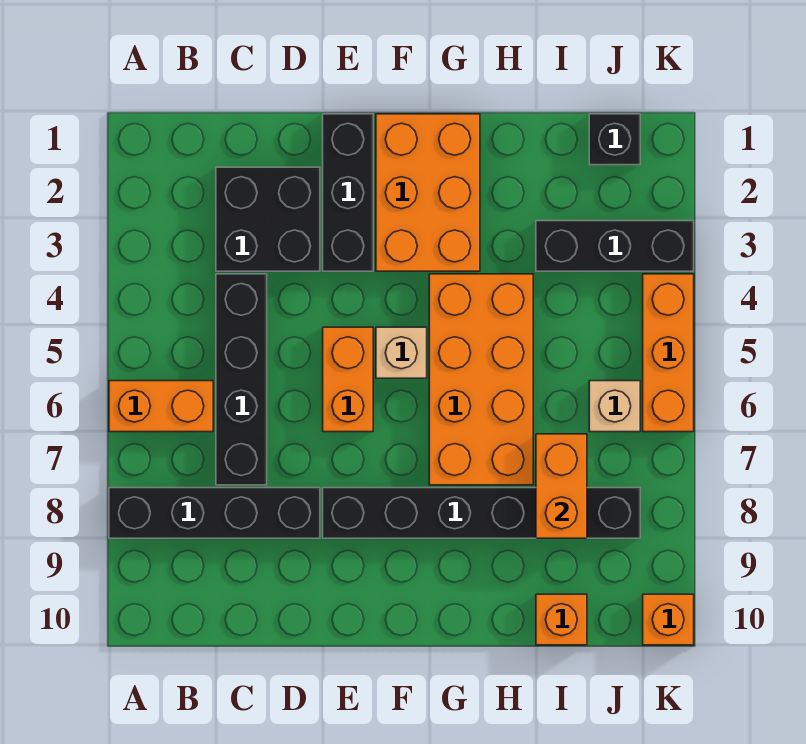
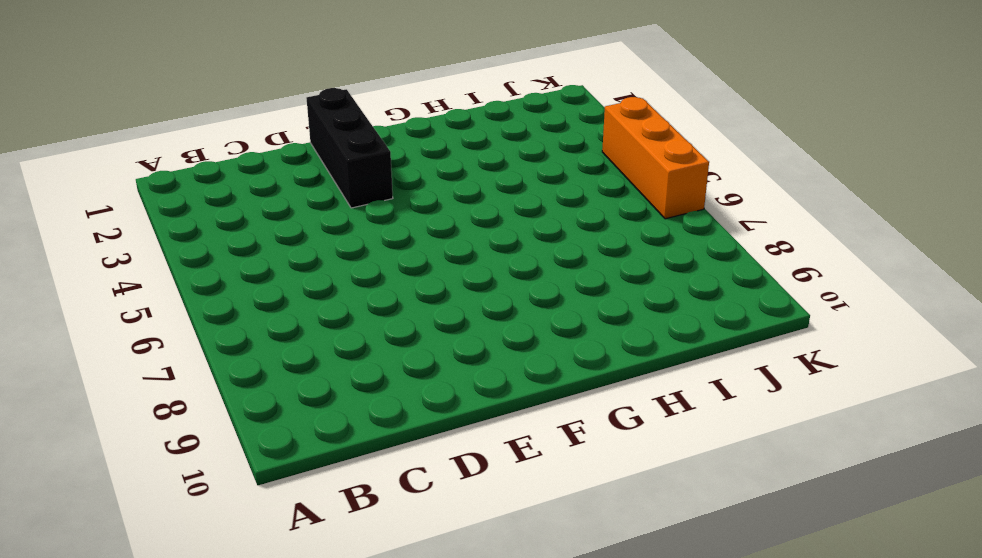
none -> orange 1x2 brick [109,381,213,432]
none -> black 1x4 brick [109,488,320,538]
none -> black 2x2 brick [216,167,320,271]

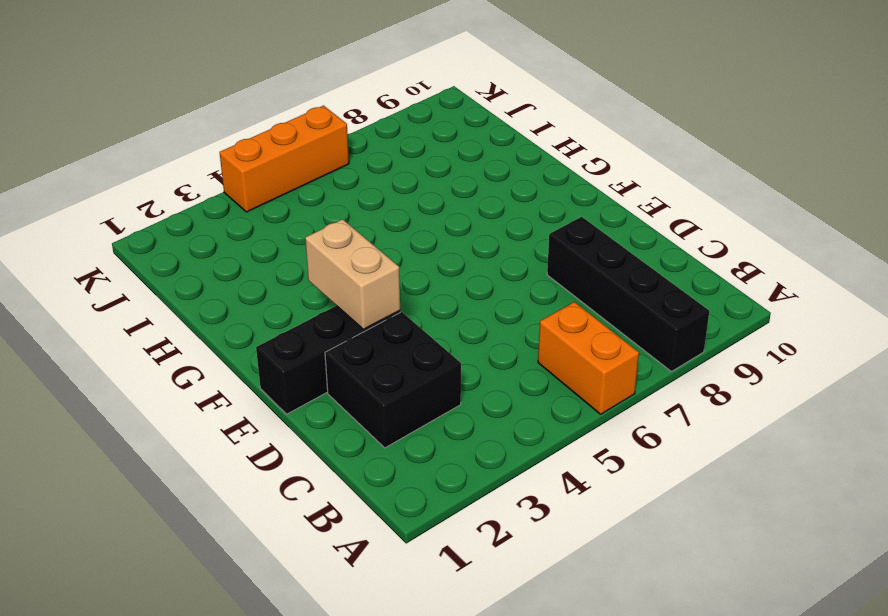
tan 1x2 brick [305,219,400,329] -> none
none -> black 1x4 brick [216,274,267,485]
none -> orange 1x2 brick [323,327,373,432]
none -> black 1x6 brick [323,488,640,538]

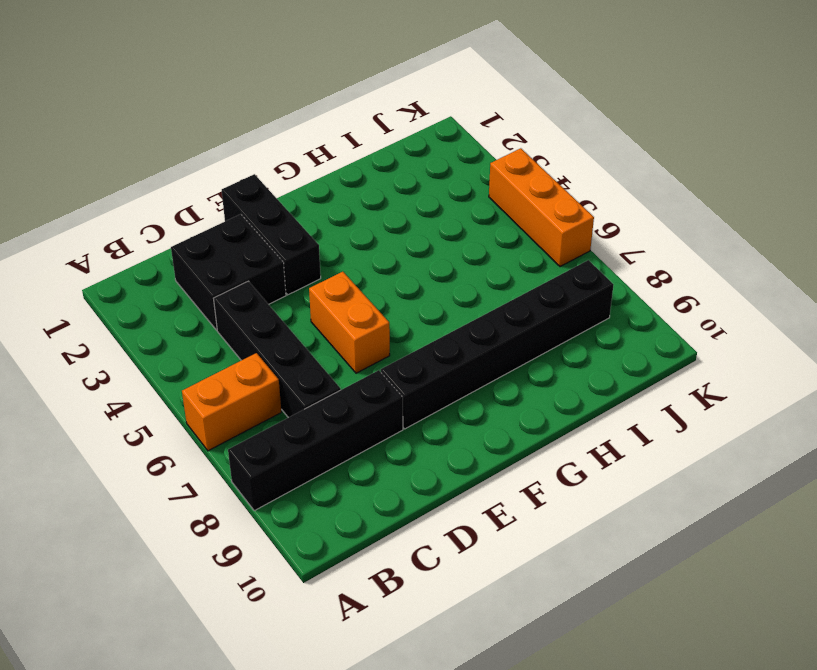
none -> orange 2x3 brick [376,114,480,271]
none -> tan 1x1 brick [376,327,427,378]
none -> orange 2x4 brick [429,274,533,485]

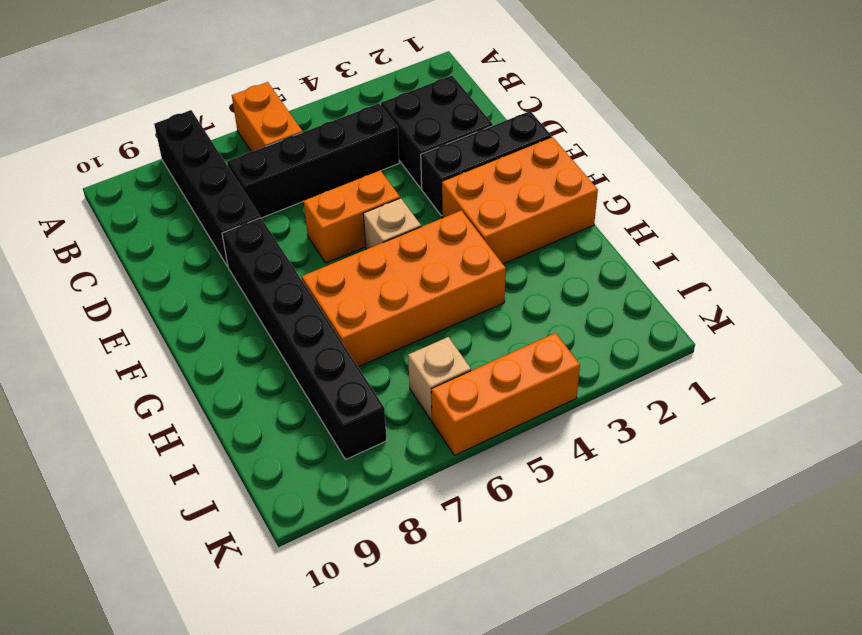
none -> black 1x3 brick [536,221,694,271]
none -> orange 1x1 brick [536,594,587,645]
none -> black 1x1 brick [589,114,640,165]

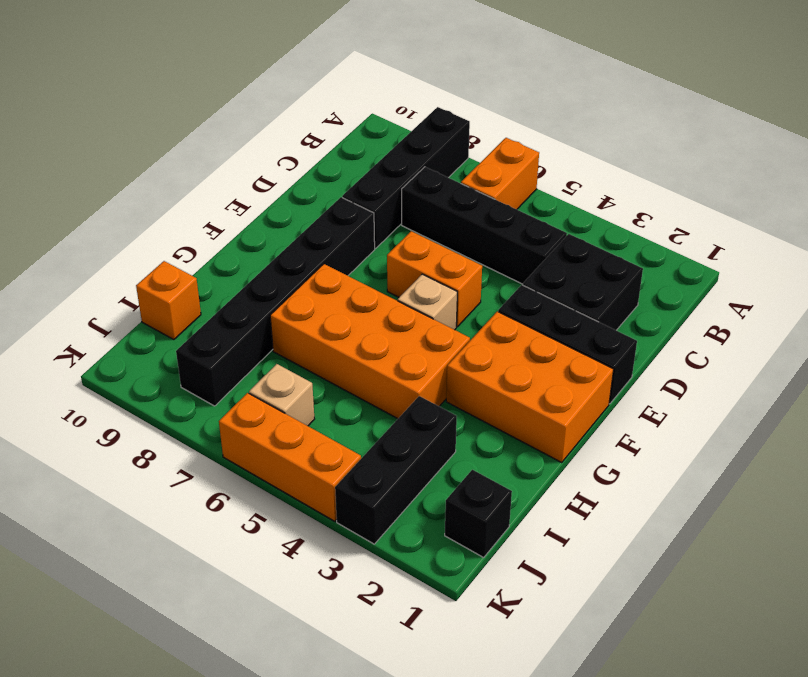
none -> orange 1x1 brick [643,594,694,645]
none -> orange 1x2 brick [536,434,587,538]

